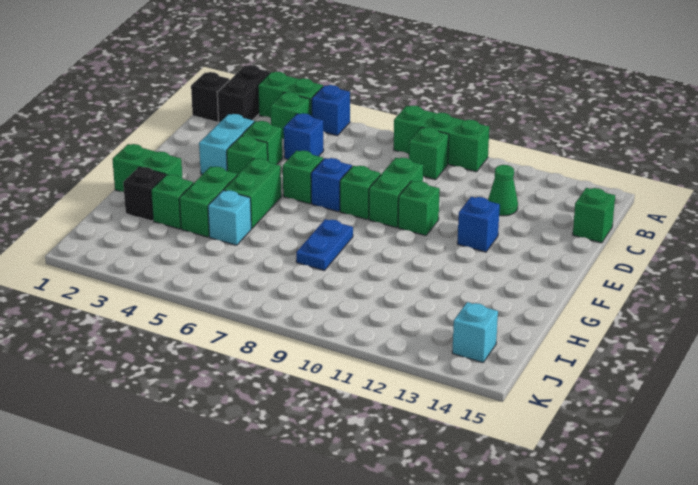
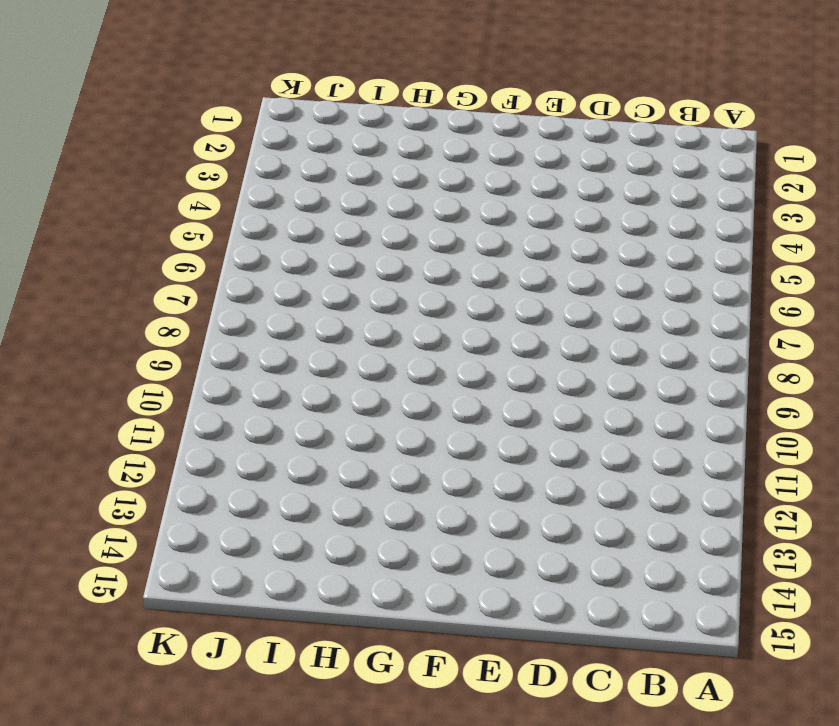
none -> black 1x2 brick [217,65,270,123]
none -> green 1x2 brick [258,72,323,118]
none -> blue 1x1 brick [312,85,350,136]

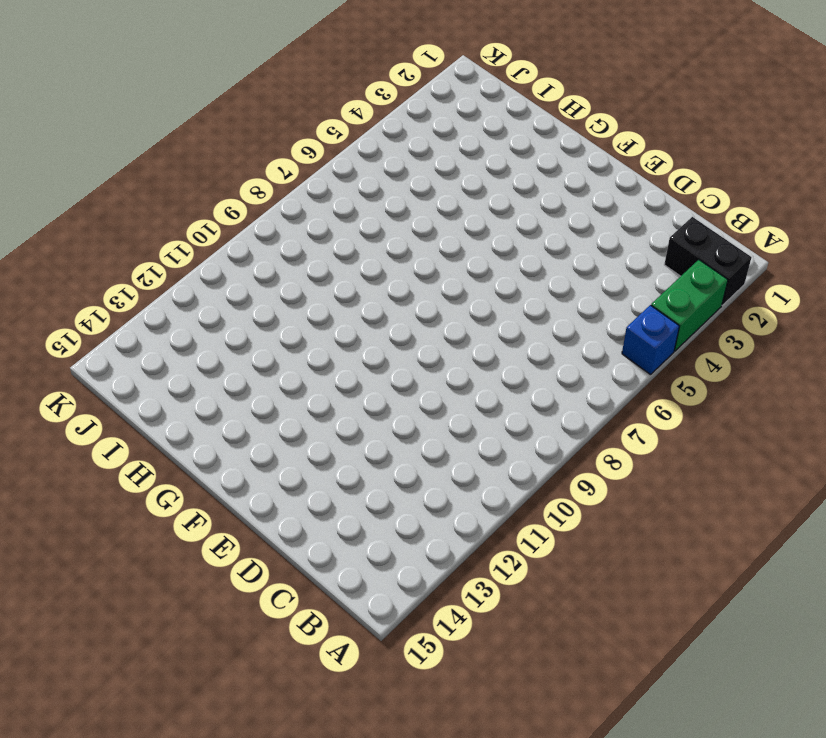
none -> green 1x3 brick [394,106,489,172]
none -> black 1x1 brick [191,72,230,122]
none -> green 1x1 brick [271,92,310,139]

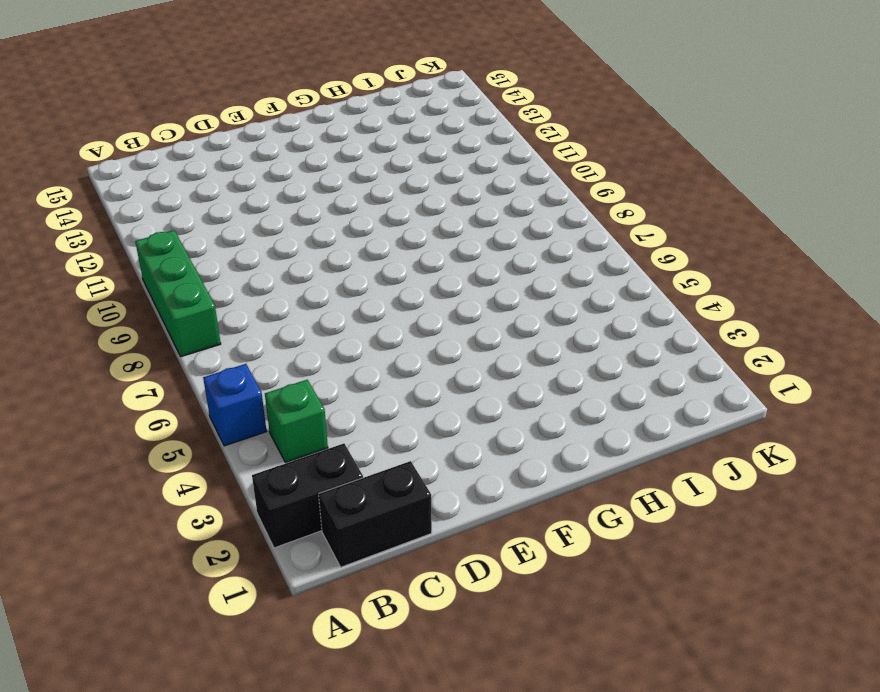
black 1x2 brick [319,461,432,567] -> black 1x1 brick [191,72,230,122]
none -> green 1x2 brick [258,72,323,118]
none -> green 1x1 brick [409,127,449,180]
none -> blue 1x1 brick [284,113,324,159]

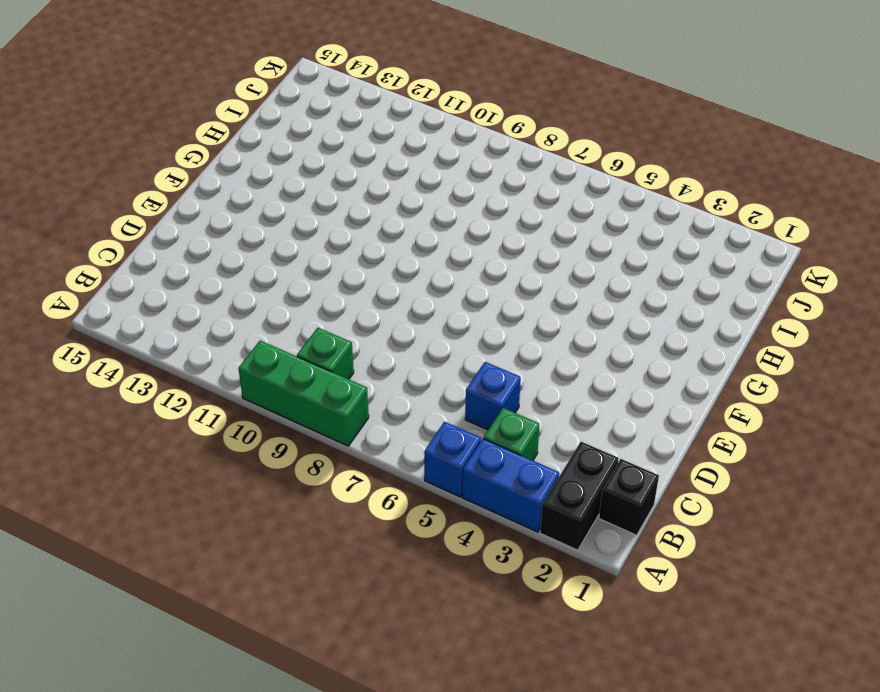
blue 1x2 brick [462,439,559,532] -> green 1x2 brick [258,72,323,118]
none -> green 1x1 cone [488,165,518,216]
none -> green 1x1 brick [573,188,615,243]
none -> cyan 1x2 brick [199,114,254,174]

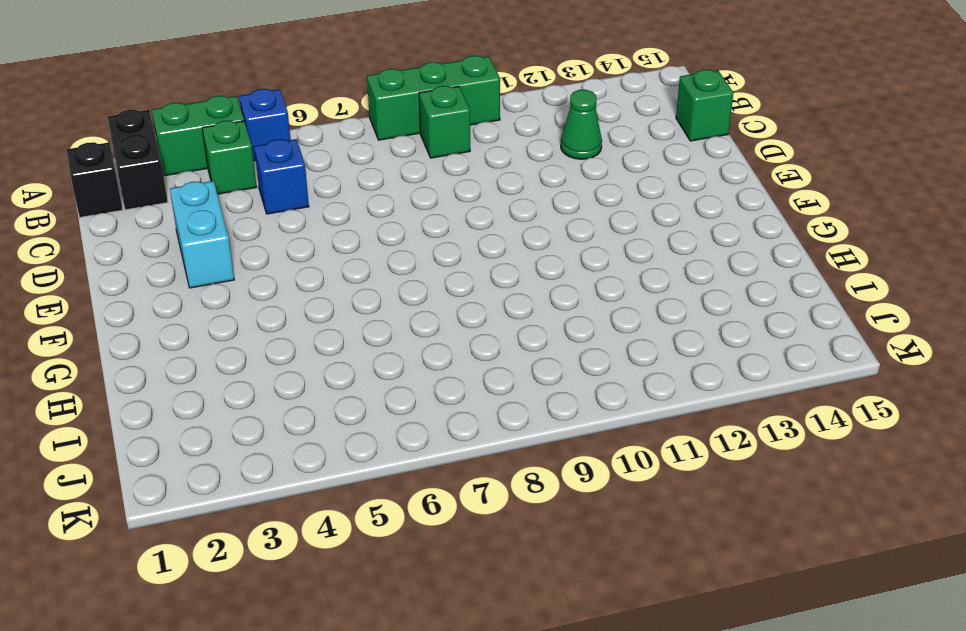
none -> green 1x1 brick [242,121,282,164]
none -> green 1x2 brick [369,158,423,228]
none -> green 1x1 brick [227,136,268,175]

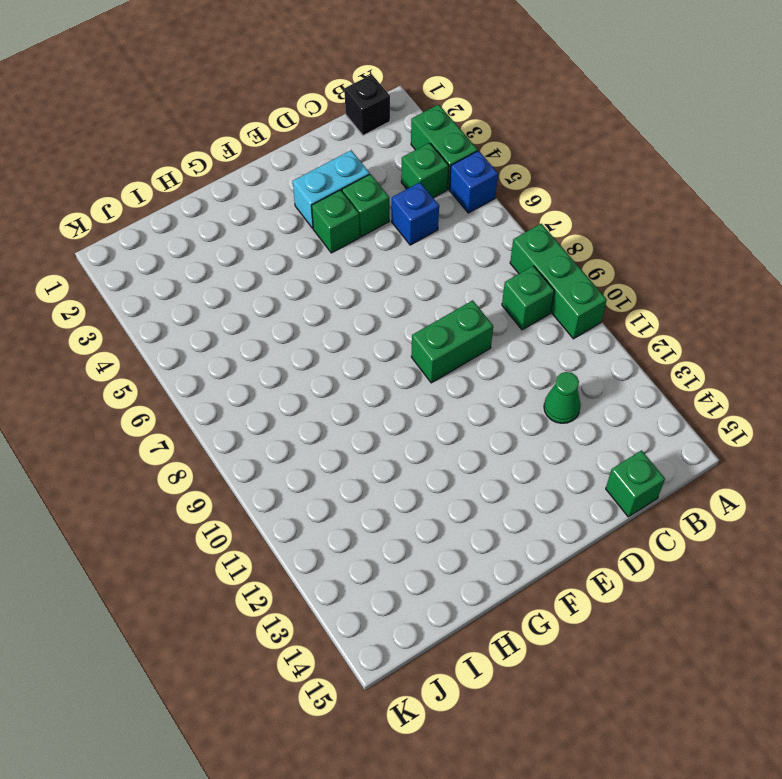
none -> black 1x2 brick [217,65,270,123]
none -> green 1x1 brick [283,151,323,204]
none -> blue 1x1 brick [311,158,352,212]

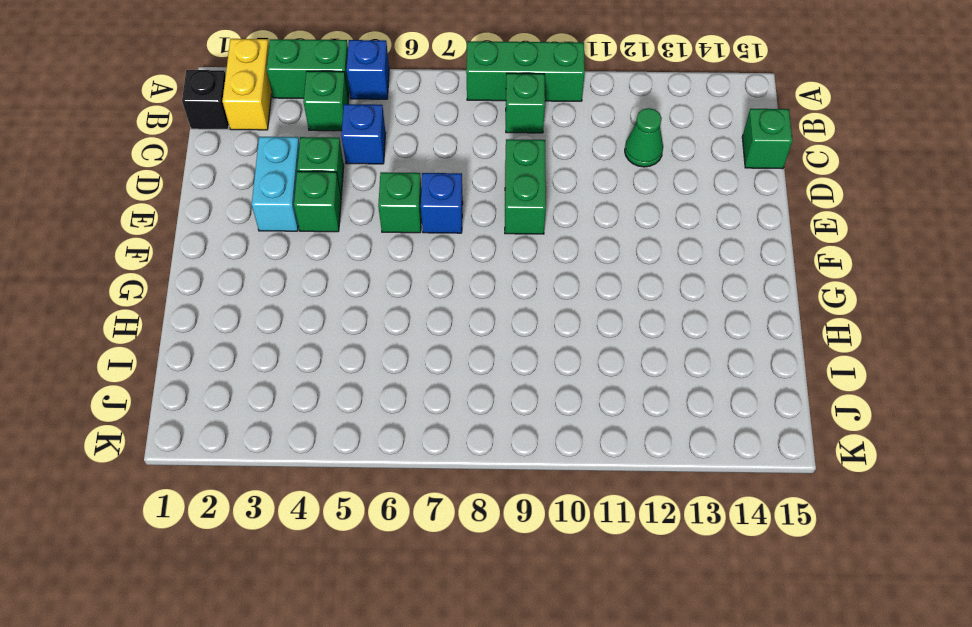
yellow 1x2 brick [222,39,272,130] -> black 1x2 brick [217,65,270,123]
none -> green 1x1 brick [340,166,381,219]
none -> green 1x1 brick [398,181,440,236]
none -> blue 1x1 brick [457,197,500,252]

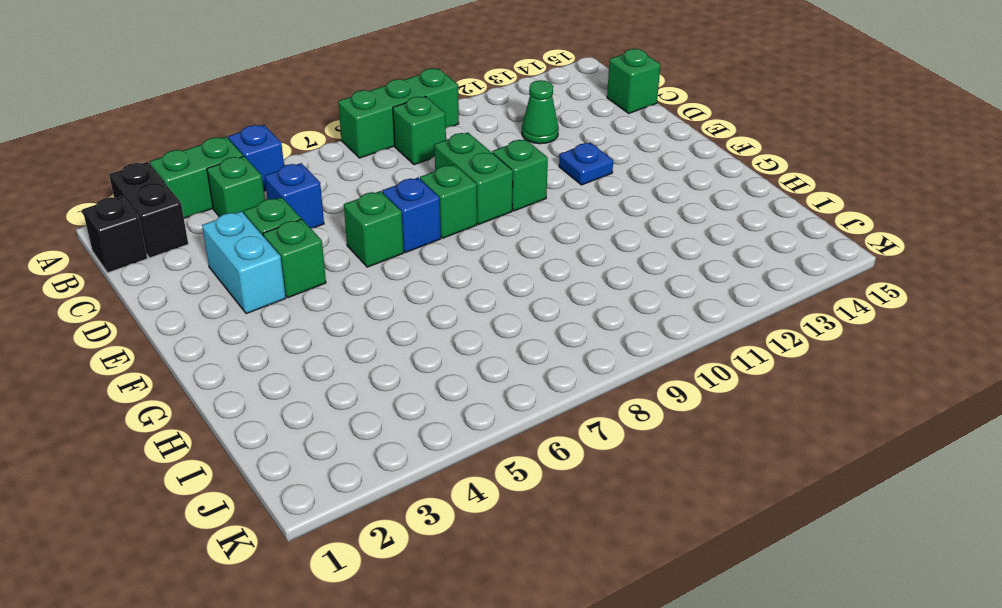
blue 1x1 plate [559,143,613,185] -> blue 1x1 brick [457,197,500,252]
none -> green 1x2 brick [224,159,281,229]
none -> green 1x2 brick [112,144,183,192]
none -> green 1x2 brick [179,167,237,237]

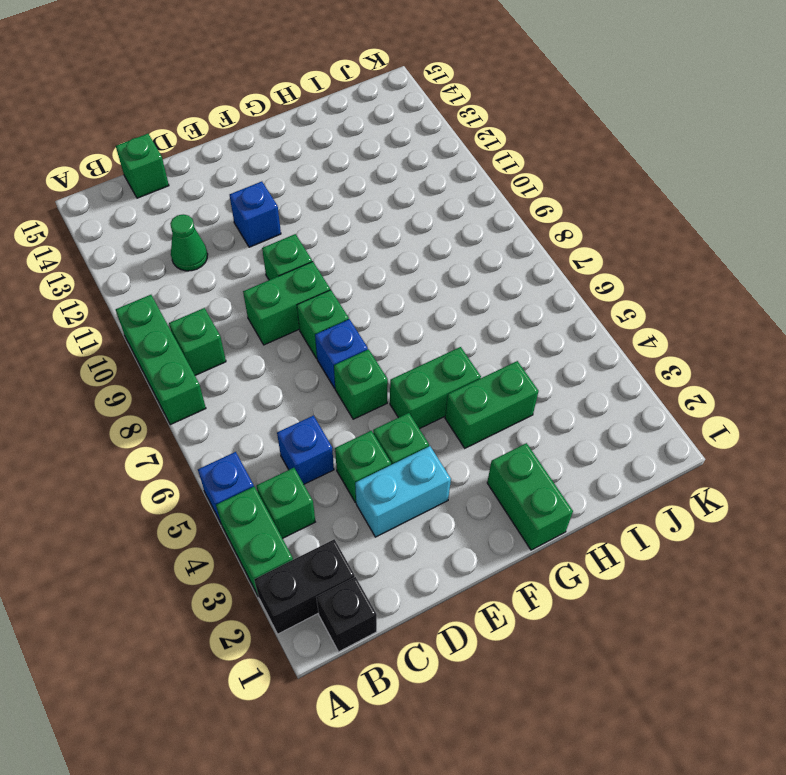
none -> blue 1x2 plate [296,219,353,271]
none -> black 1x1 brick [123,167,165,221]
none -> green 1x1 brick [151,175,193,229]

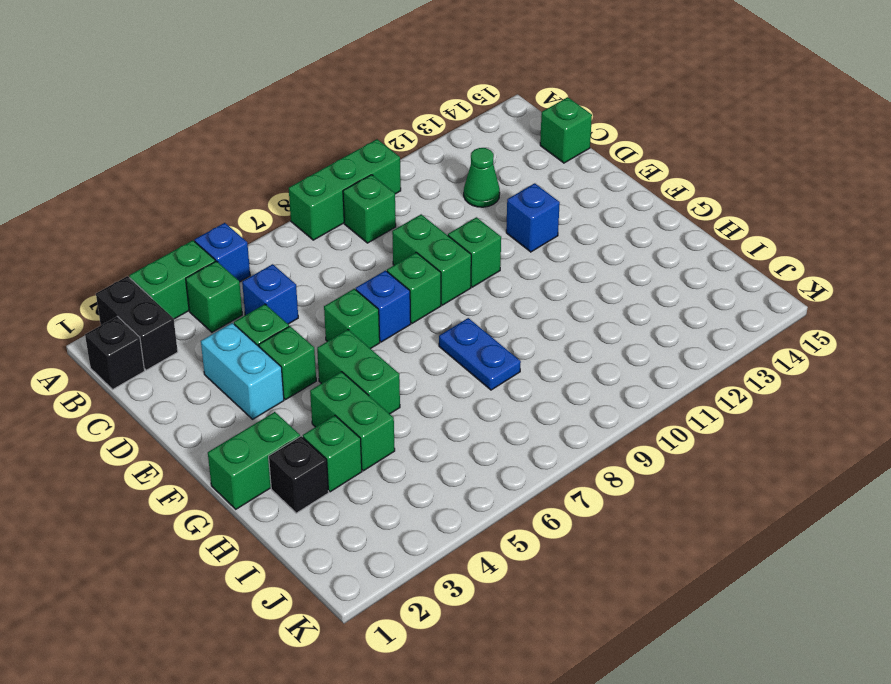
none -> cyan 1x1 brick [208,190,251,245]
none -> cyan 1x1 brick [452,302,498,363]

